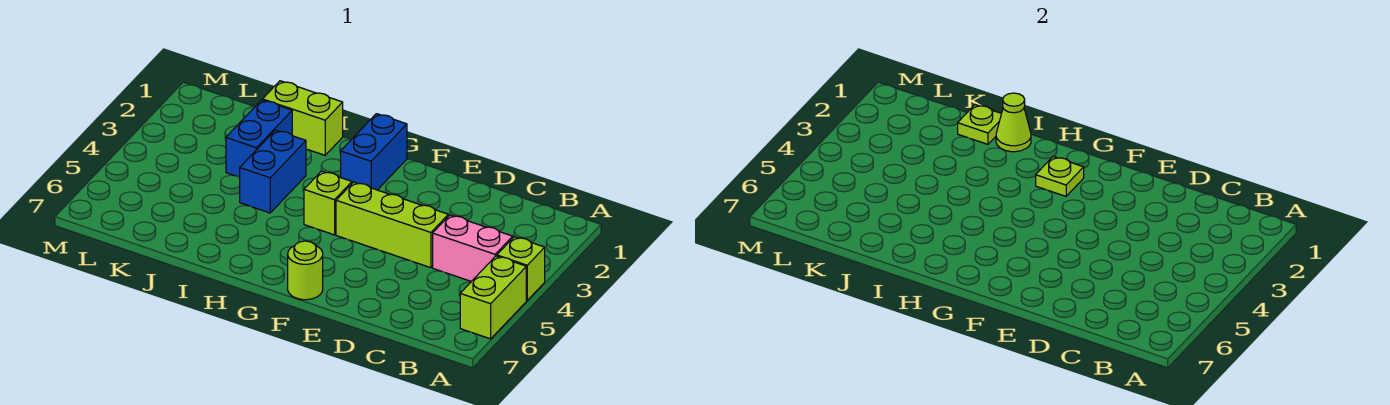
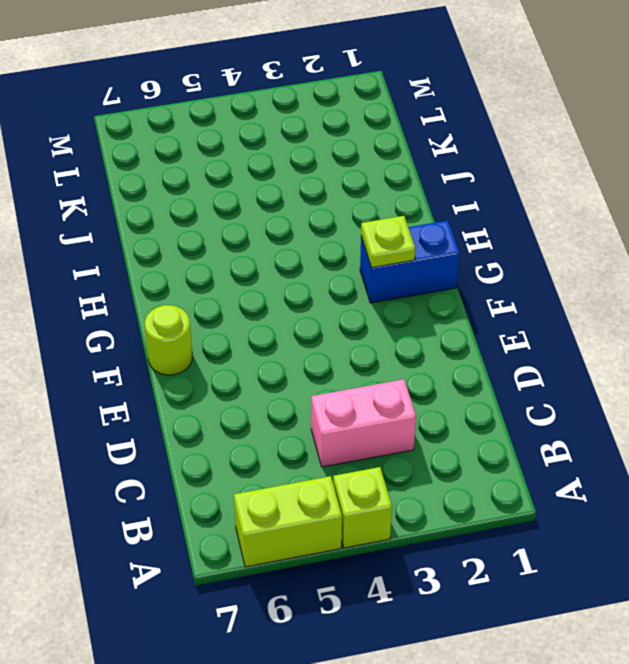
pink 1x2 brick [311,379,416,467] -> pink 1x2 brick turned to [433,215,513,281]
none -> lime 1x3 brick [336,182,448,268]
none -> lime 1x1 brick [304,171,352,235]
none -> lime 1x2 brick [263,81,343,155]

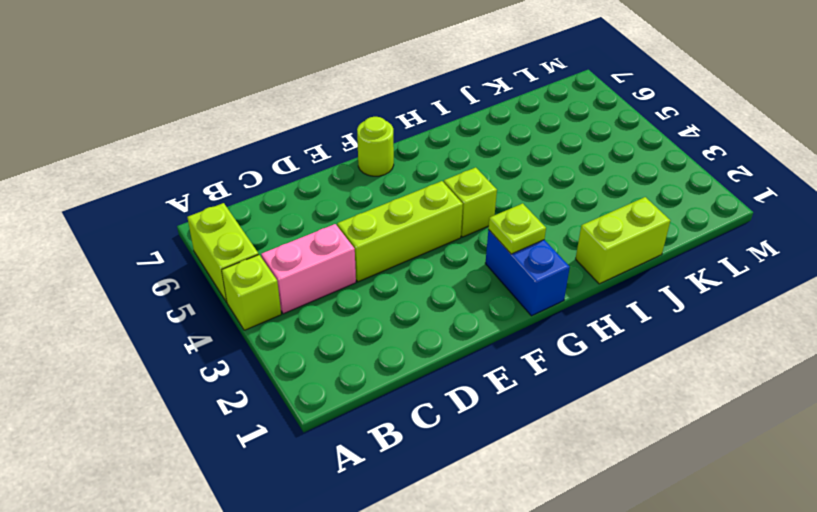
none -> blue 1x2 brick [239,130,306,213]
none -> blue 1x2 brick [226,100,292,177]
none -> lime 1x1 cone [996,93,1031,152]

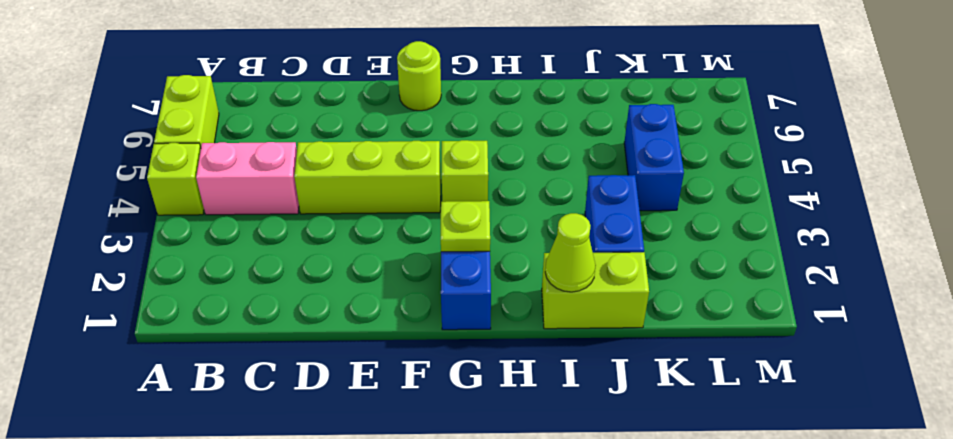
blue 1x2 brick [624,104,684,211] -> blue 1x2 brick moved to [239,130,306,213]
none -> lime 1x1 plate [958,105,1001,144]

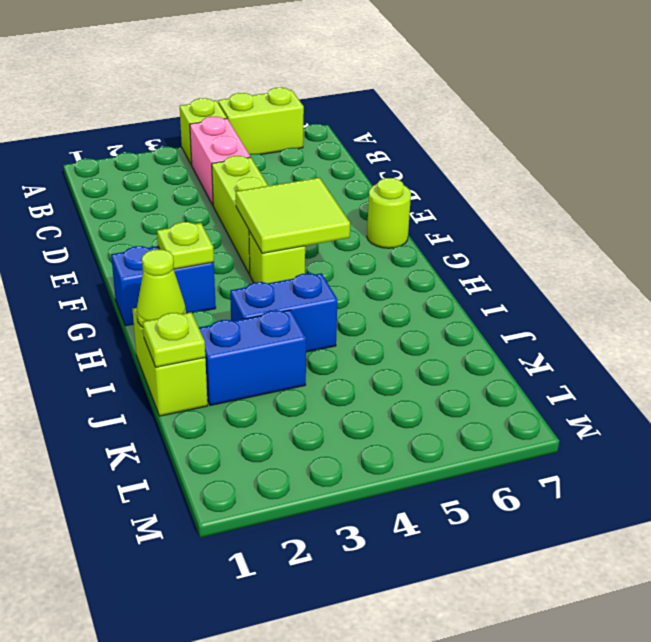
lime 2x2 tile [236,178,350,253] -> none

